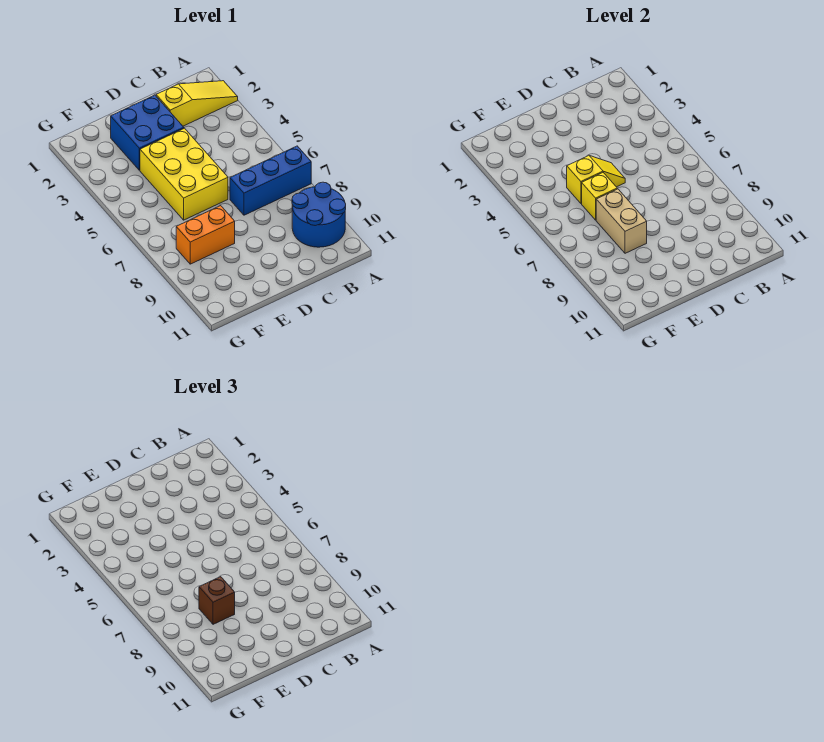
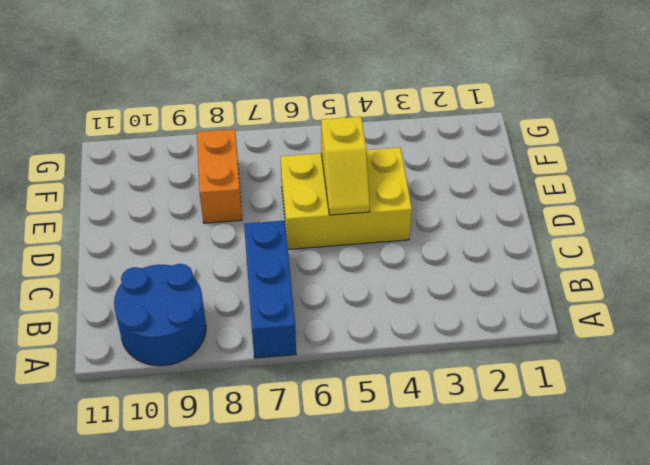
none -> yellow 1x3 slope [156,81,238,126]
none -> blue 2x2 brick [111,95,184,170]

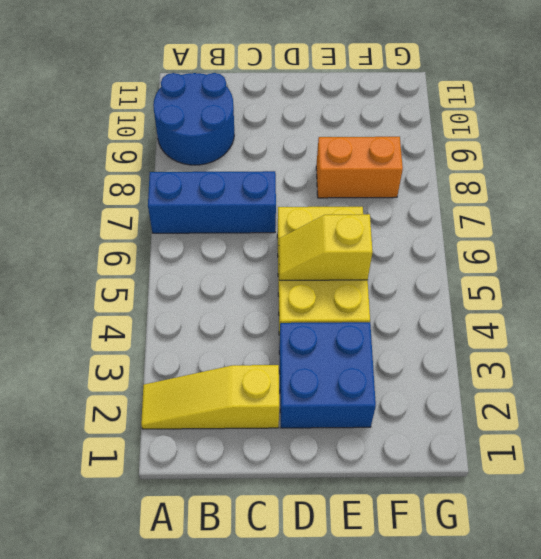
none -> yellow 1x1 brick [582,173,617,220]
none -> tan 1x2 brick [596,189,647,253]

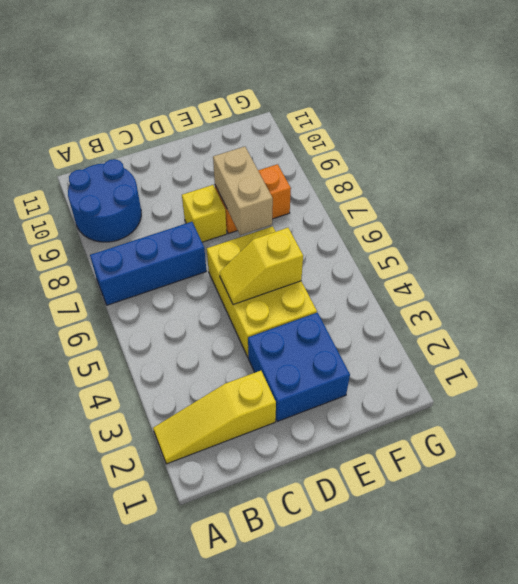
yellow 1x1 brick [182,185,227,242] -> yellow 1x1 brick moved to [582,173,617,220]
none -> brown 1x1 brick [199,577,235,624]

